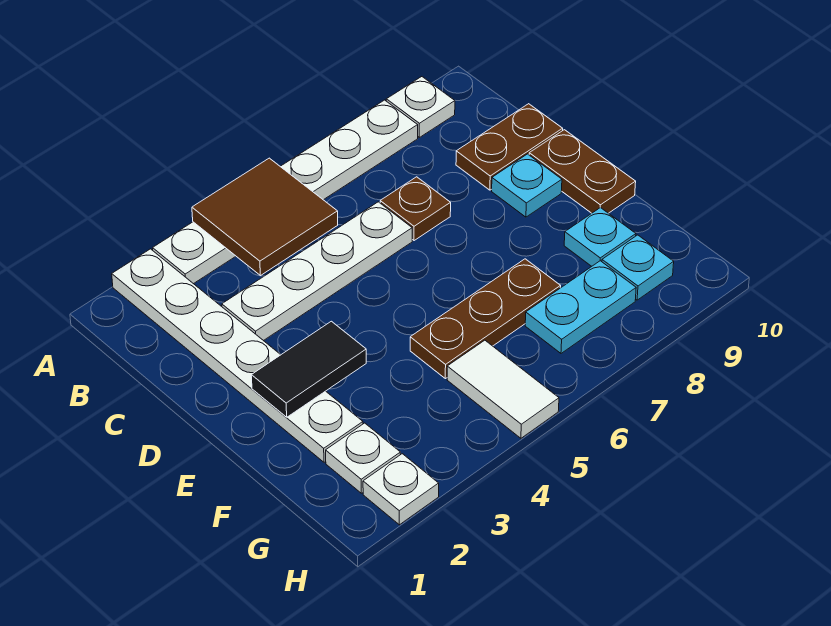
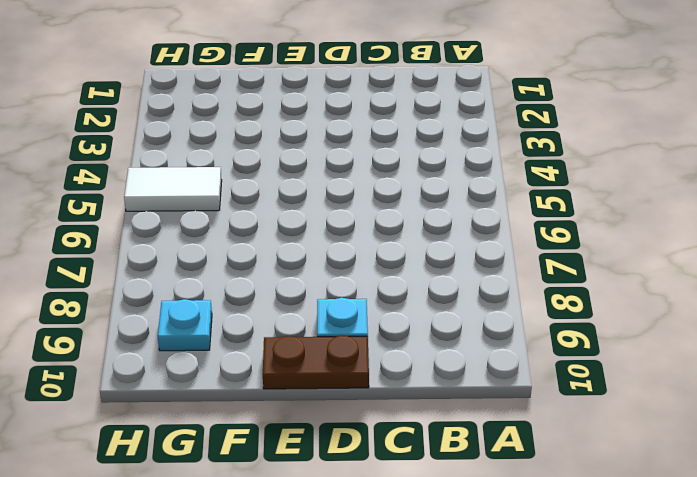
none -> white 1x6 plate [112,249,363,462]
none -> white 1x6 plate [153,100,418,284]
none -> white 1x1 plate [386,77,455,137]

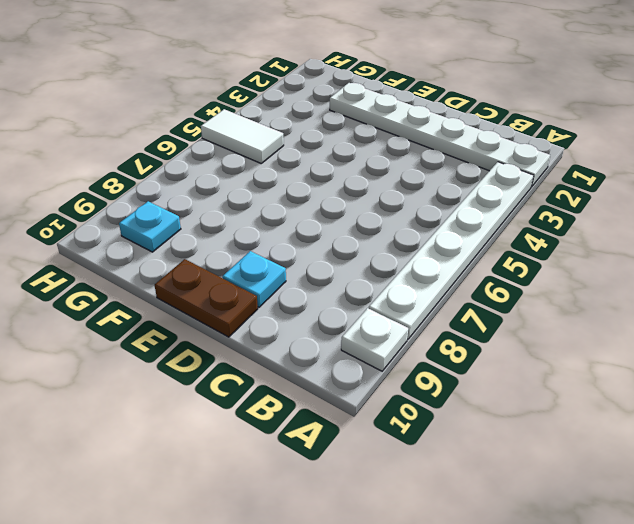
none -> white 1x4 plate [222,202,412,341]
none -> brown 1x1 plate [380,177,451,241]
none -> brown 1x2 plate [456,104,563,190]

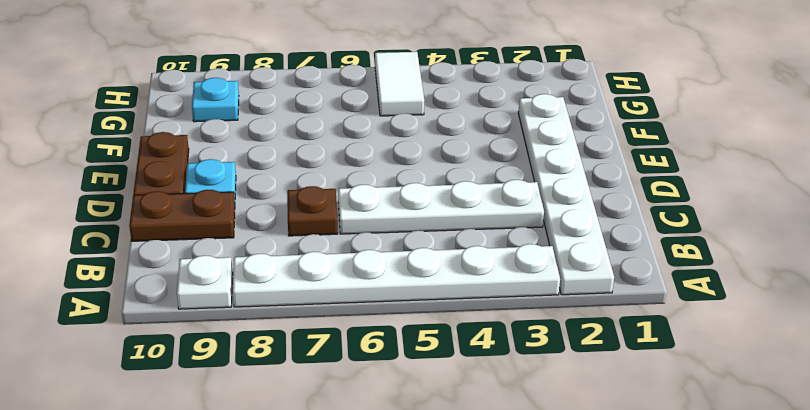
none -> brown 1x3 plate [410,259,561,379]
none -> cyan 1x1 plate [564,208,636,266]
none -> white 1x1 plate [326,423,401,493]

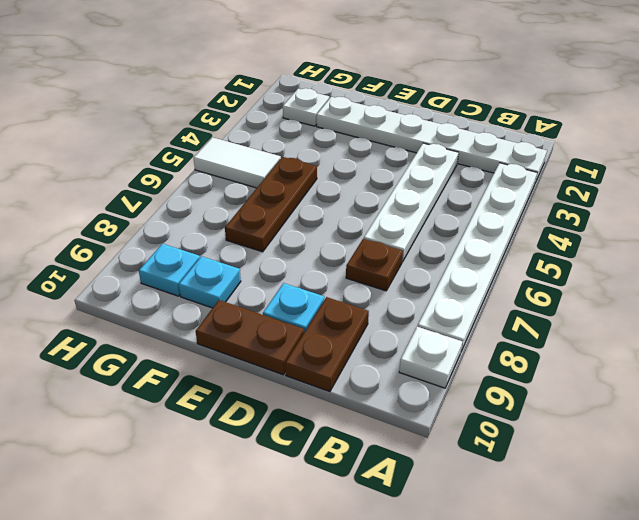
none -> cyan 1x2 plate [525,261,636,353]
none -> white 1x1 plate [363,454,439,525]
none -> brown 2x2 tile [192,158,338,276]

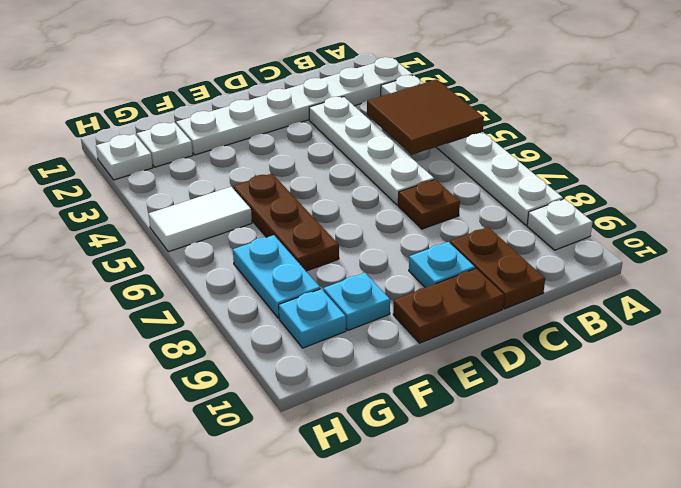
none -> black 1x2 tile [251,321,366,417]

